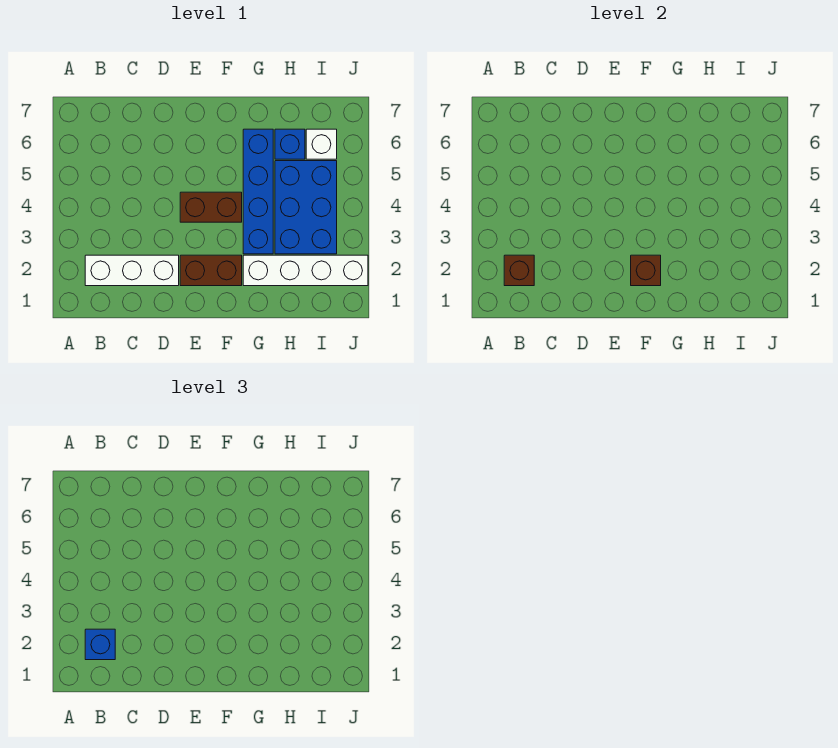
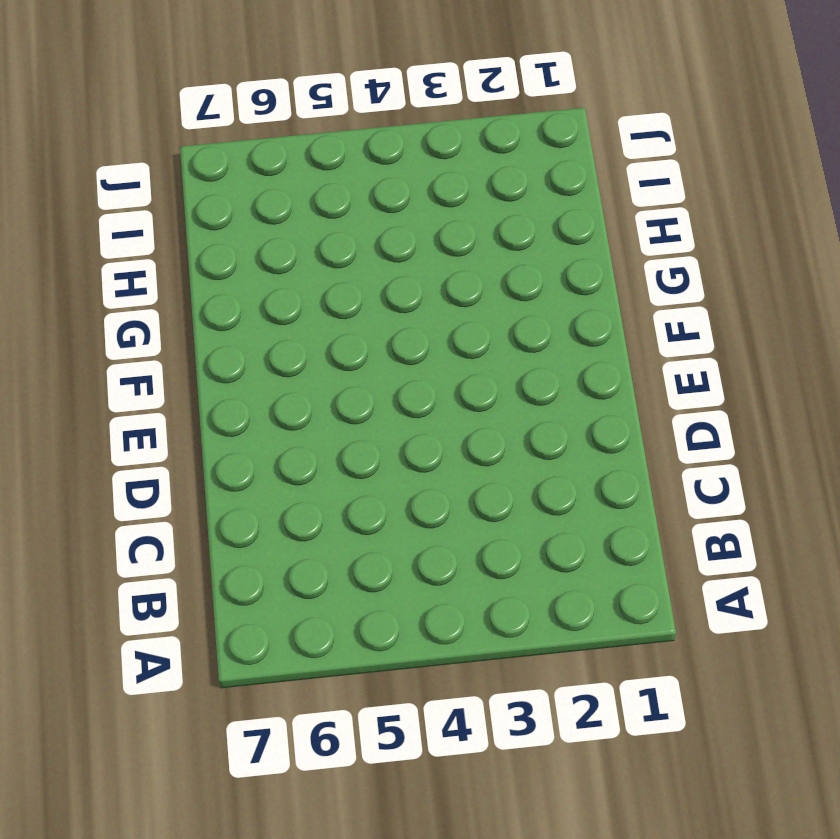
none -> white 1x3 brick [85,255,179,286]
none -> brown 1x2 brick [180,255,242,286]

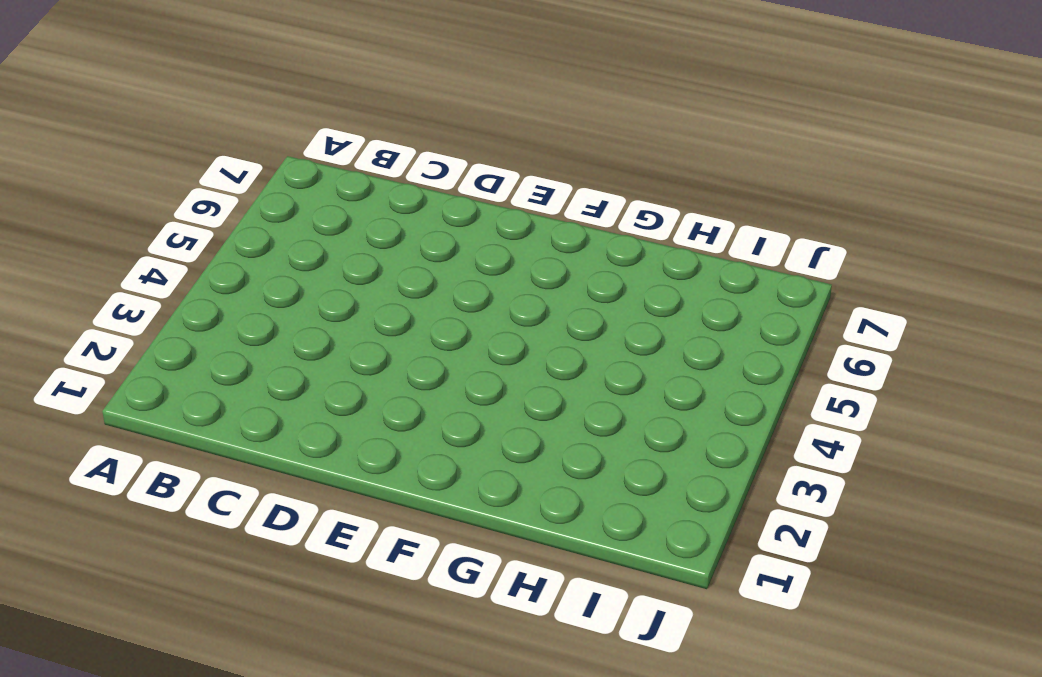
none -> white 1x3 brick [85,255,179,286]
none -> brown 1x2 brick [180,255,242,286]

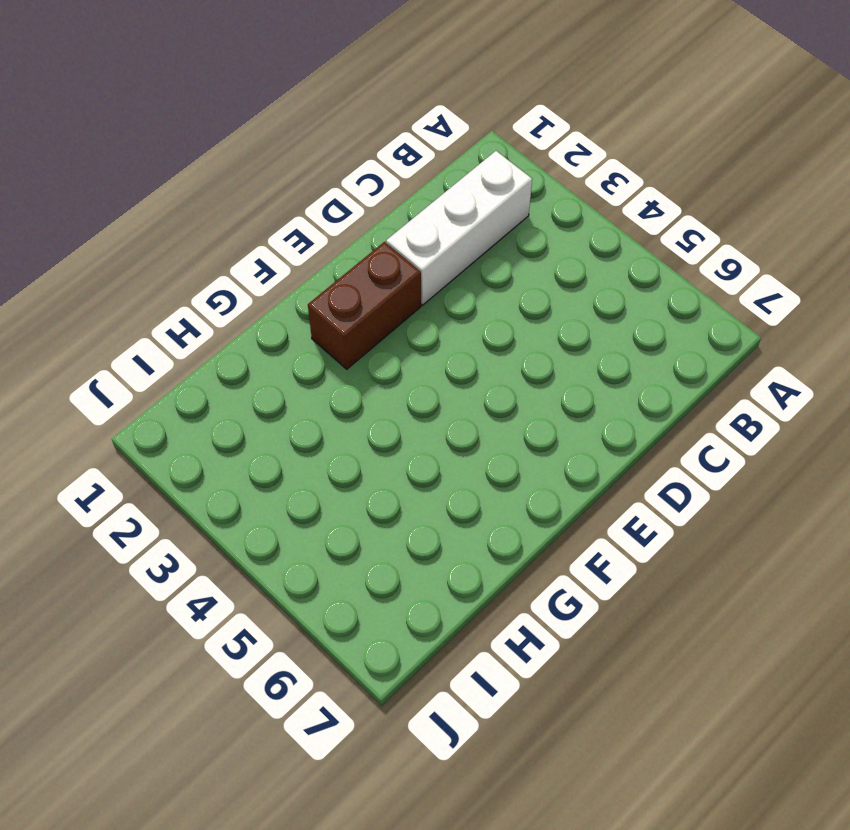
none -> brown 1x2 brick [180,192,242,222]
none -> white 1x4 brick [243,255,368,286]

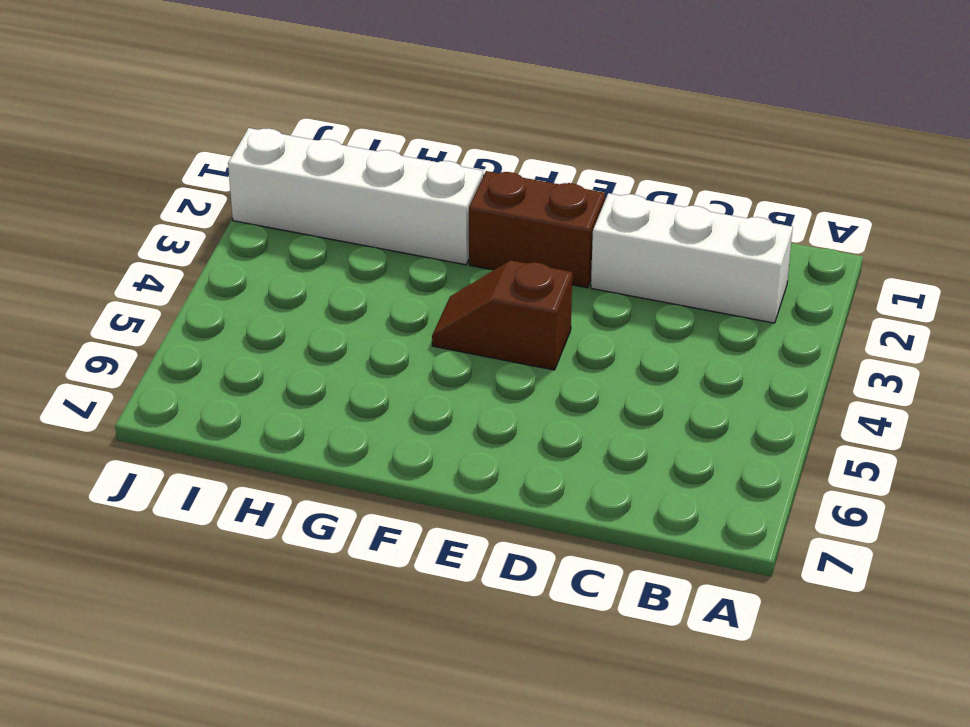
brown 1x2 slope [432,260,572,370] -> brown 1x2 brick [180,192,242,222]
none -> blue 1x4 brick [243,129,273,254]
none -> blue 2x3 brick [275,161,337,254]

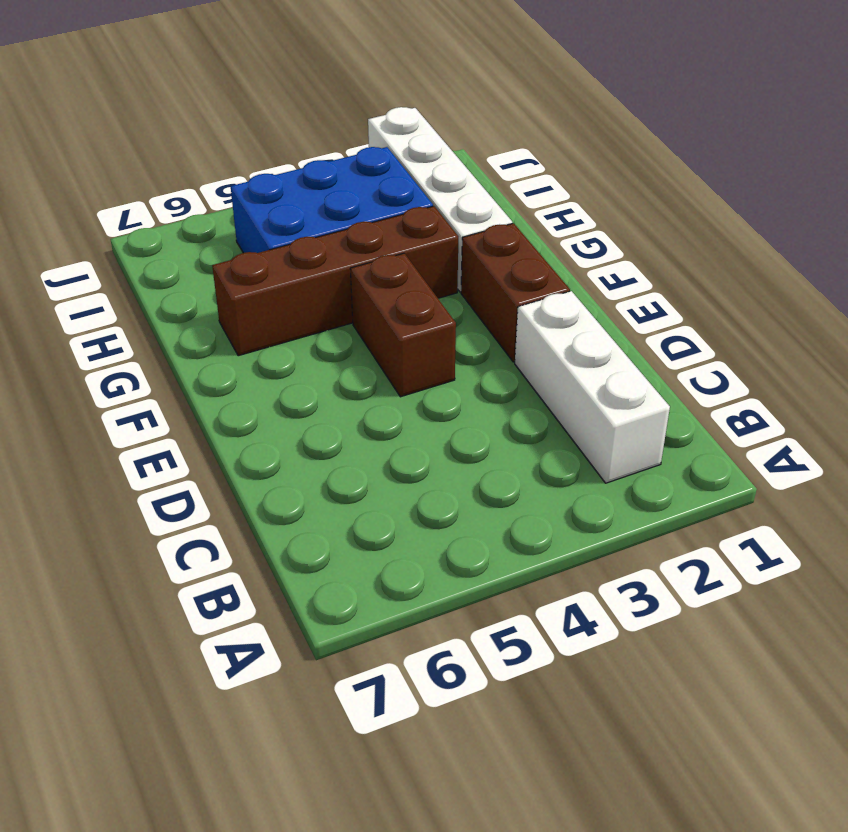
brown 1x4 brick [212,206,458,356] -> blue 1x4 brick [243,129,273,254]
none -> blue 1x1 brick [275,129,305,159]
none -> white 1x1 brick [306,129,337,159]

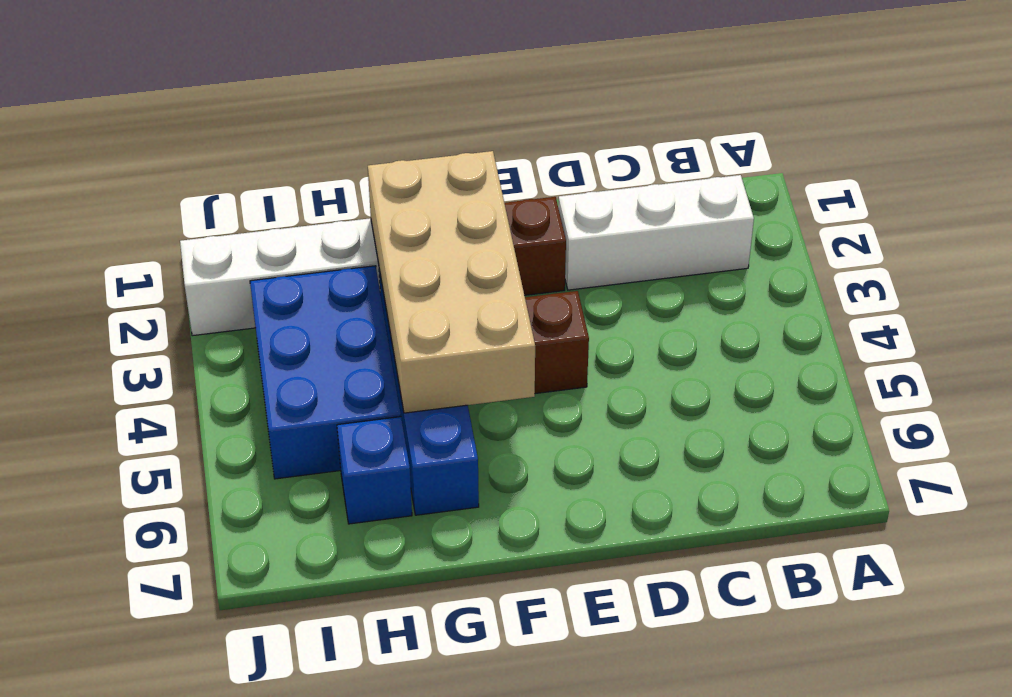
tan 2x4 brick [368,151,535,413] -> brown 1x1 brick [631,255,661,286]
none -> white 1x1 brick [306,129,337,159]
none -> brown 1x1 brick [504,255,534,286]

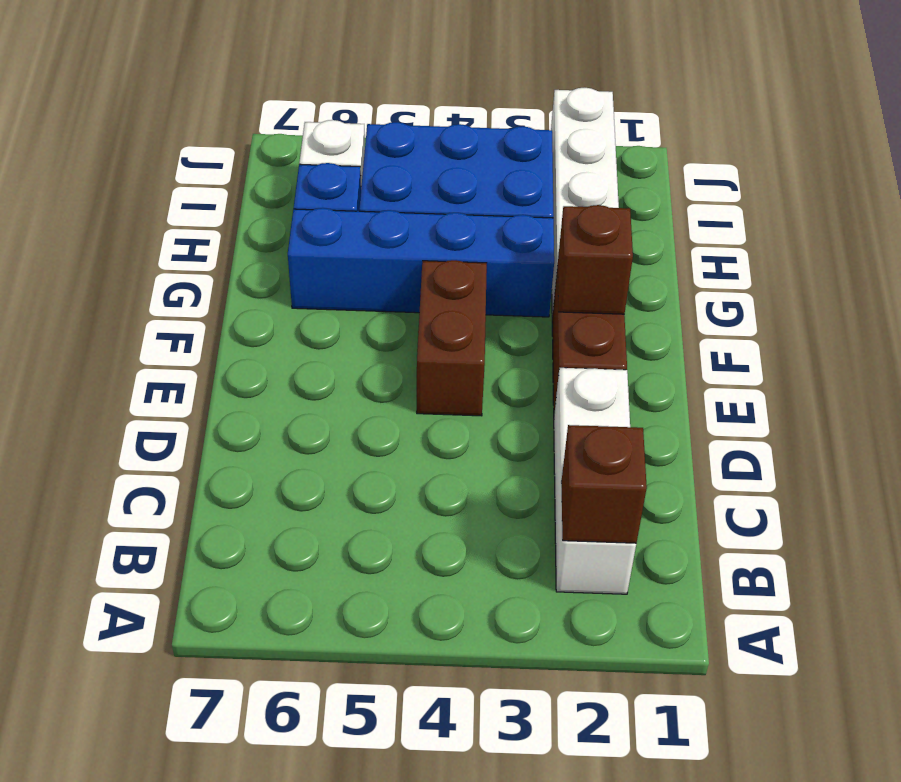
none -> blue 1x1 brick [85,629,115,660]

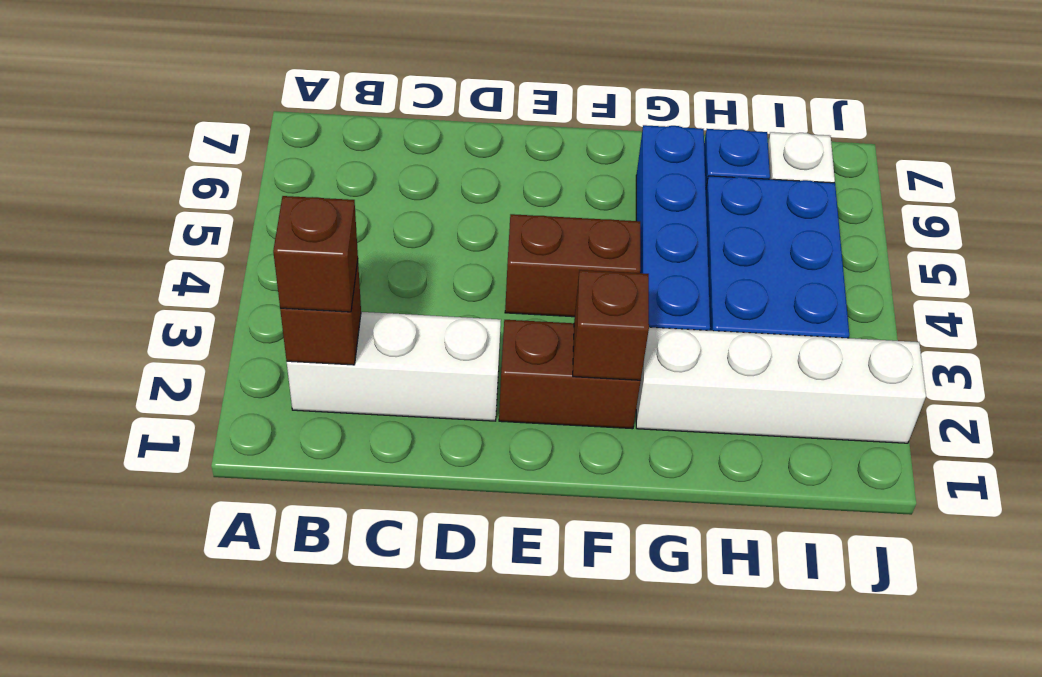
brown 1x1 brick [273,196,358,312] -> blue 1x1 brick [85,629,115,660]

